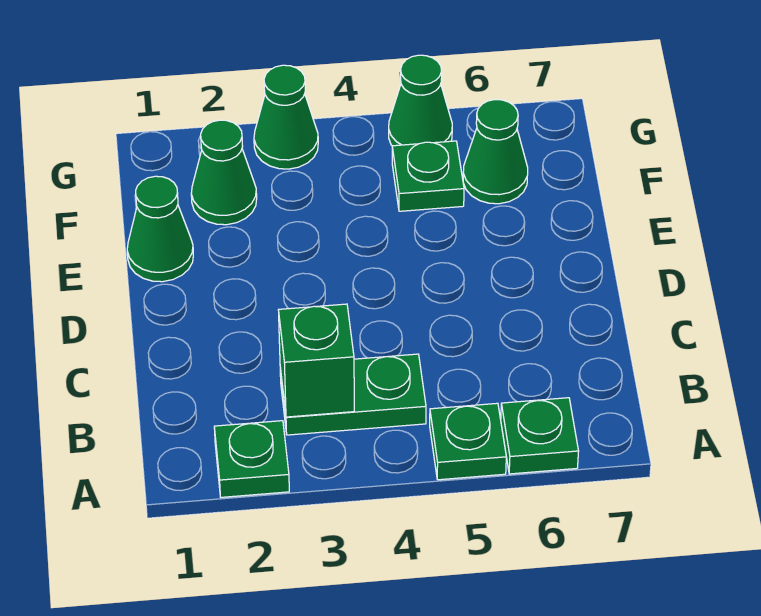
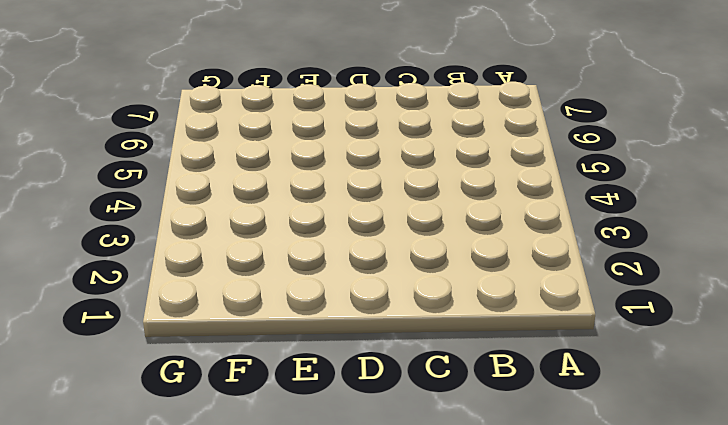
none -> green 1x1 plate [214,421,289,497]
none -> green 1x1 plate [430,403,506,480]

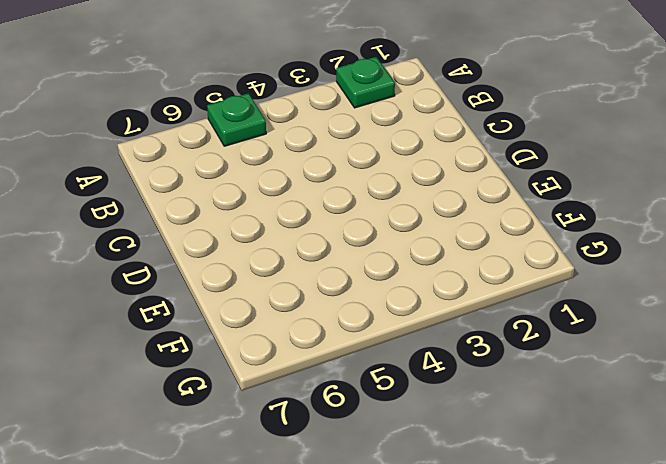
none -> green 1x1 plate [501,398,579,474]
none -> green 1x2 plate [280,354,426,435]

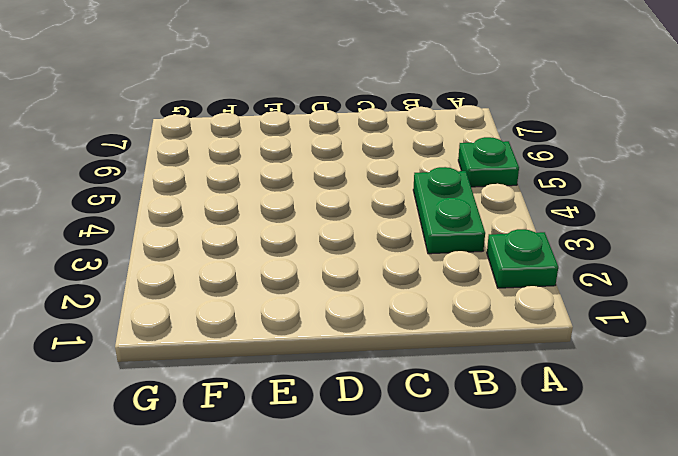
none -> green 1x1 plate [501,398,579,474]
none -> green 1x1 cone [127,176,193,282]

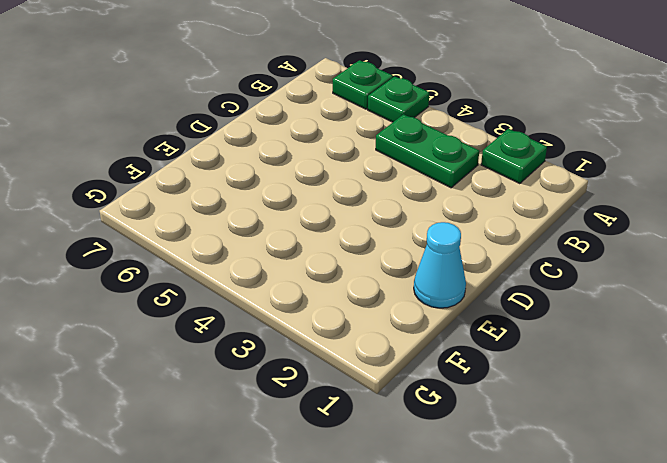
cyan 1x1 cone [414,222,466,308] -> green 1x1 cone [127,176,193,282]
none -> green 1x1 cone [191,120,257,225]
none -> green 1x1 plate [392,141,464,211]

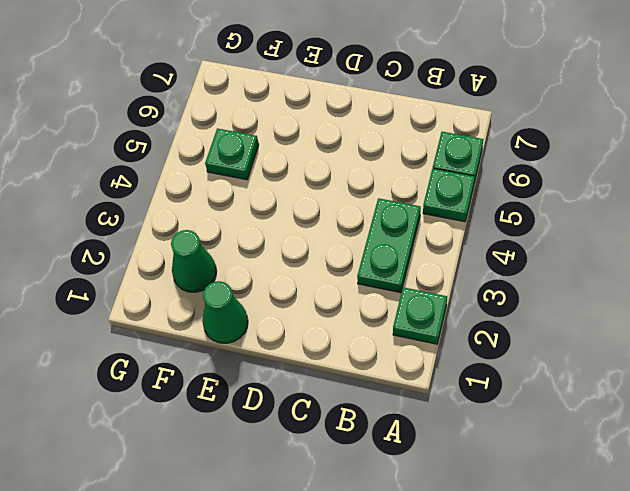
none -> green 1x1 cone [463,100,528,204]
none -> green 1x1 cone [254,65,318,169]

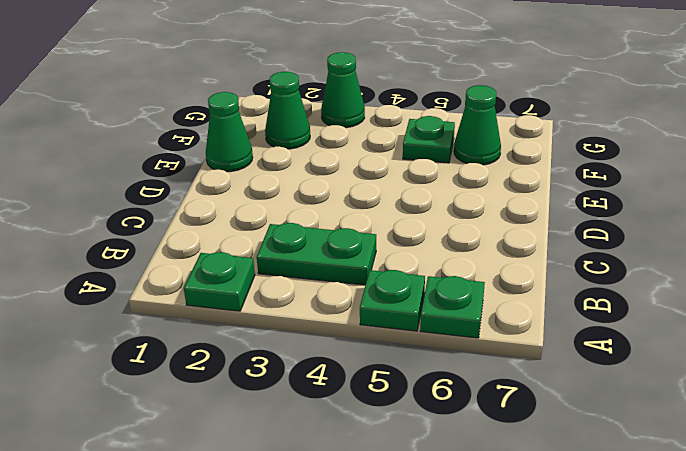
none -> green 1x1 cone [389,55,452,146]
none -> green 1x1 brick [279,304,354,417]

